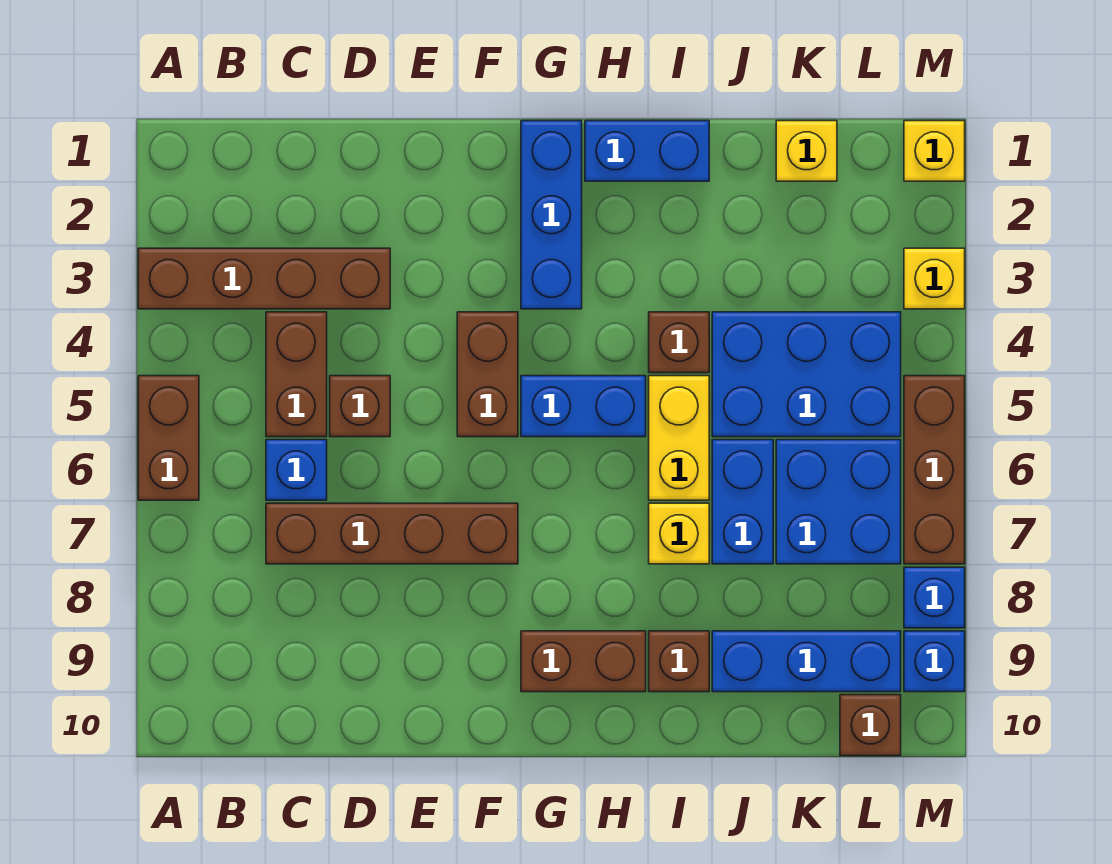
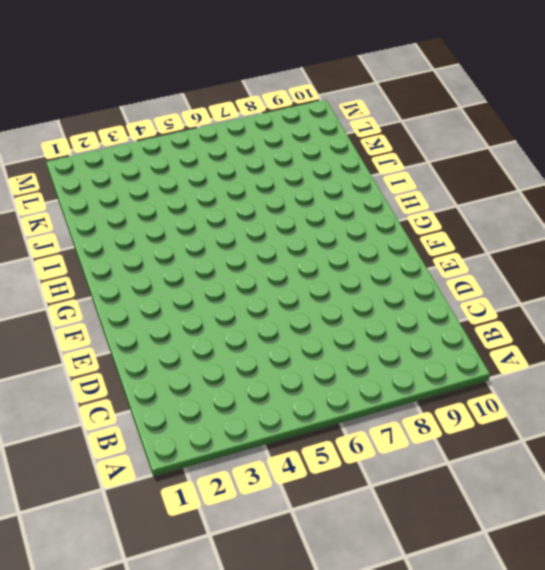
none -> brown 1x4 brick [138,248,390,309]
none -> brown 1x2 brick [138,376,199,500]
none -> brown 1x2 brick [266,312,327,437]

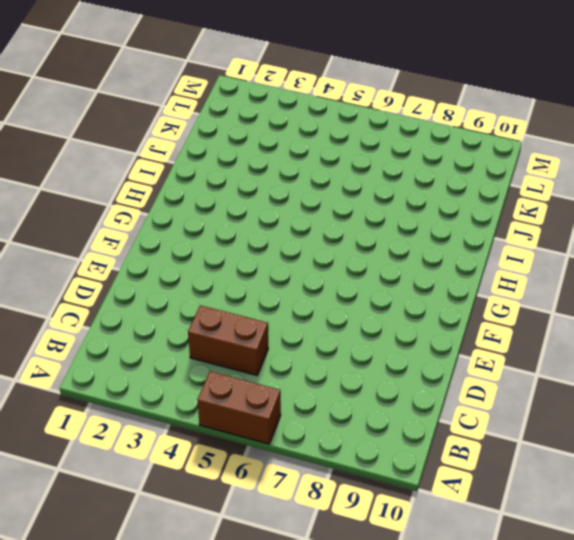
none -> brown 1x4 brick [138,248,390,309]
none -> blue 1x1 brick [266,440,327,500]
none -> brown 1x4 brick [266,503,518,564]

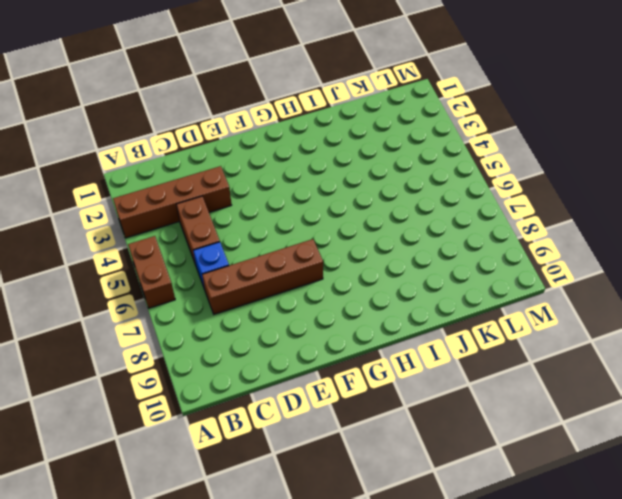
none -> brown 1x1 brick [330,376,390,437]
none -> brown 1x2 brick [457,312,518,437]
none -> blue 1x3 brick [521,121,582,309]

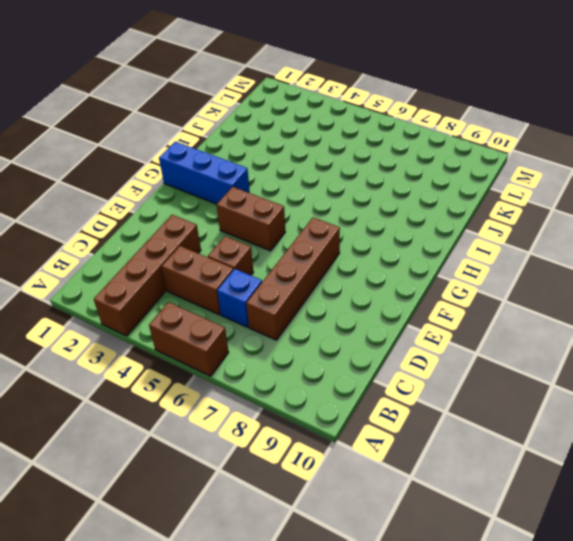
none -> blue 1x2 brick [521,376,646,437]
none -> brown 1x2 brick [521,631,646,692]
none -> blue 1x2 brick [585,121,709,181]

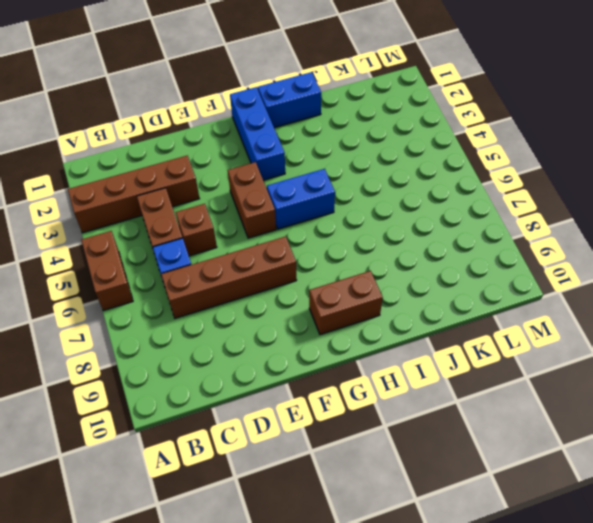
none -> brown 1x1 brick [649,312,709,373]
none -> yellow 1x2 brick [649,376,709,500]
none -> yellow 1x1 brick [649,503,709,564]

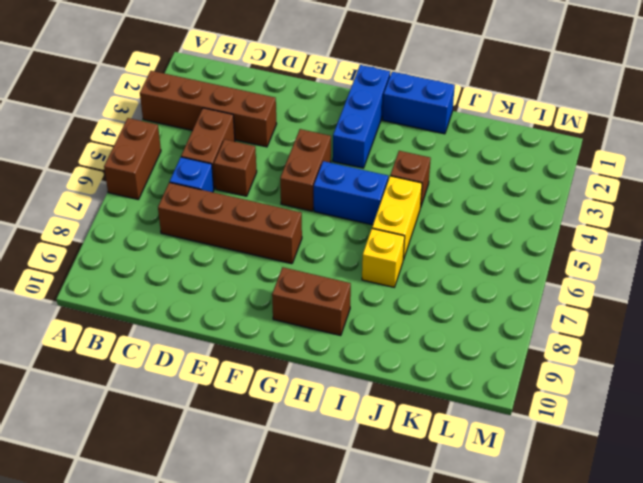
none -> brown 1x1 brick [649,631,709,692]
none -> blue 2x3 brick [712,312,901,437]
none -> blue 1x2 brick [712,440,773,564]

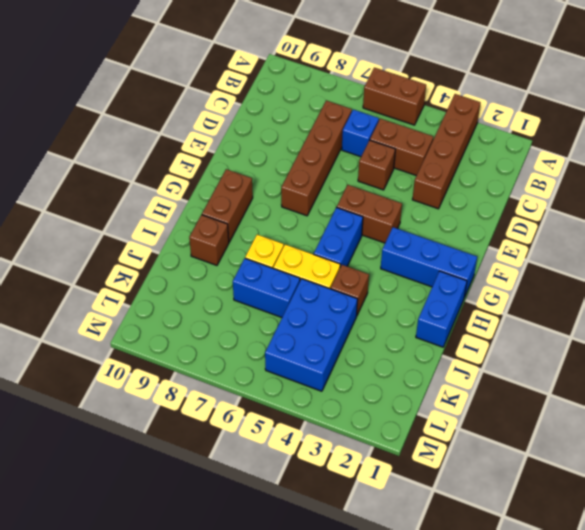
none -> blue 1x3 brick [712,631,901,692]
none -> yellow 1x1 brick [776,121,837,181]
none -> blue 2x2 brick [776,440,901,564]

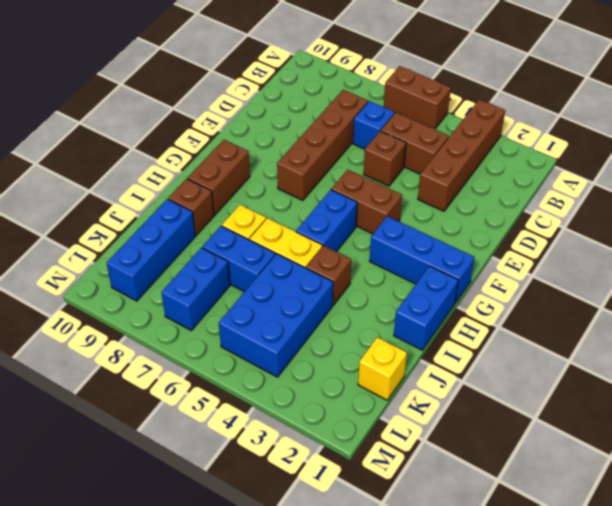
blue 1x2 brick [161,248,230,330] -> blue 2x2 brick [776,440,901,564]
none -> brown 1x1 brick [840,695,901,756]
none -> yellow 1x1 brick [904,121,965,181]
none -> yellow 1x1 brick [904,248,965,309]

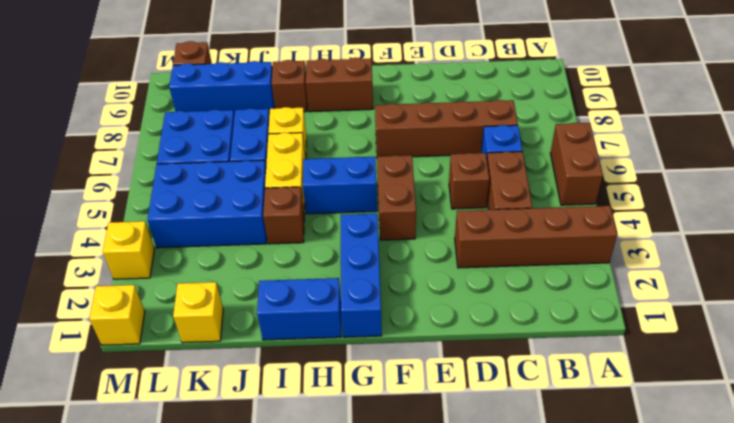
none -> brown 1x3 brick [904,376,965,564]
none -> blue 1x1 brick [904,567,965,628]
none -> blue 1x1 brick [904,631,965,692]

